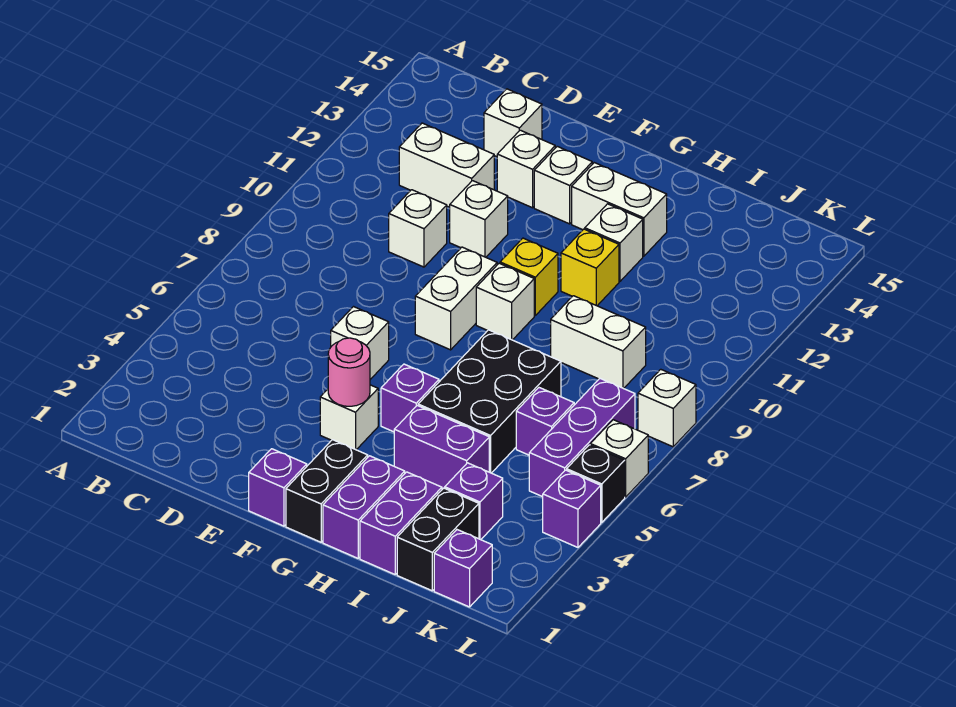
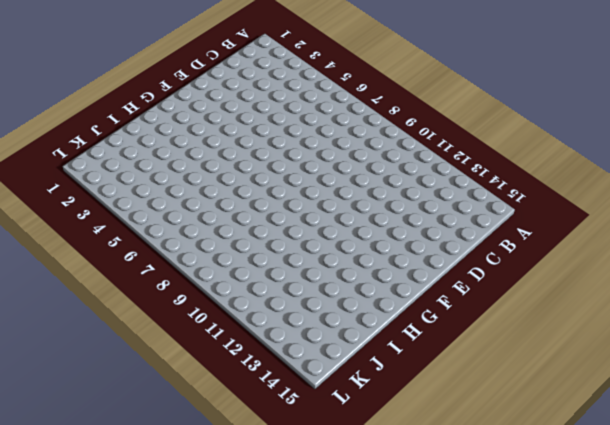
none -> white 1x2 brick [399,123,494,207]
none -> white 1x1 brick [389,190,447,267]
none -> white 1x1 brick [484,89,542,157]
none -> white 1x1 brick [331,307,389,380]

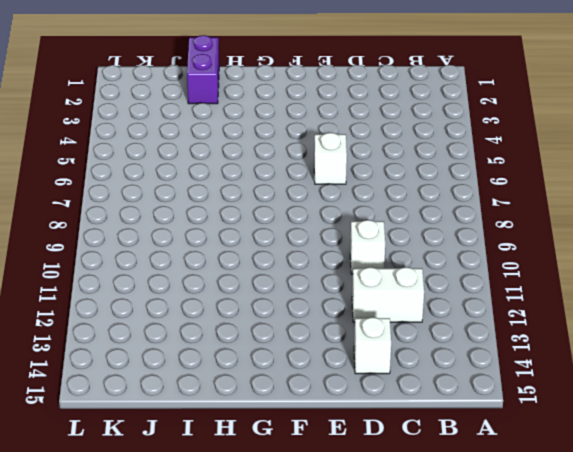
none -> white 1x1 brick [450,181,508,257]
none -> white 1x1 brick [497,130,555,208]
none -> purple 1x1 brick [249,449,307,526]
none -> white 1x1 brick [320,385,378,450]

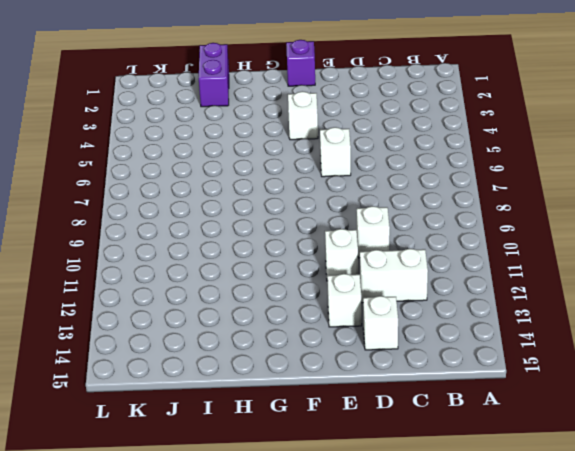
none -> white 1x2 brick [415,247,497,350]
none -> white 1x1 brick [534,146,592,224]
none -> black 1x2 brick [286,440,368,542]
none -> purple 1x1 brick [381,364,439,432]

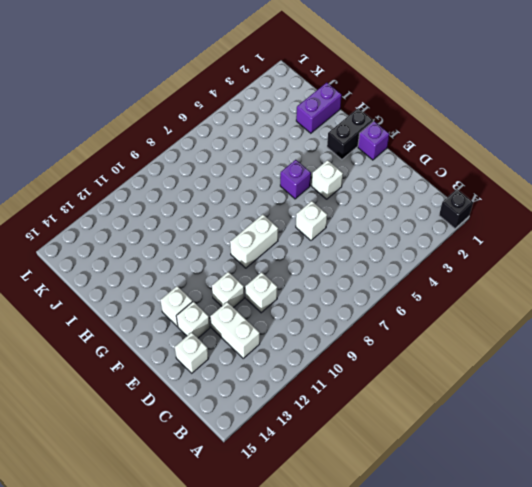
black 1x1 brick [439,189,473,229] -> black 1x1 brick moved to [567,445,625,522]
none -> white 1x1 brick [476,263,534,340]
none -> yellow 1x1 brick [500,238,558,315]
none -> white 1x2 brick [572,163,667,256]
none -> purple 1x2 brick [323,456,405,558]

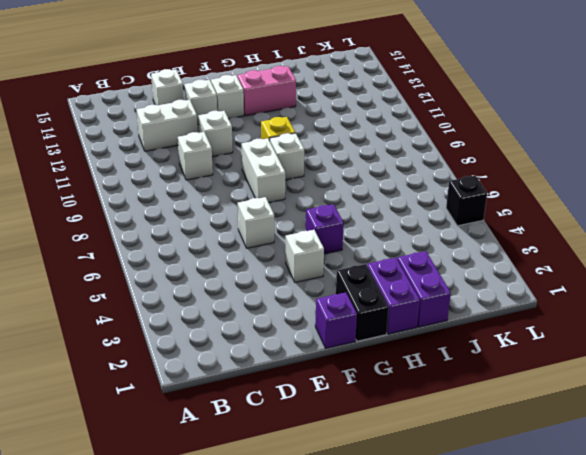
pink 1x2 brick [237,66,296,116] -> white 1x2 brick [572,163,667,256]
none -> purple 1x2 brick [394,405,489,489]
none -> black 2x3 brick [418,330,561,473]
none -> yellow 1x1 brick [561,229,619,306]
none -> white 1x1 brick [585,204,643,281]

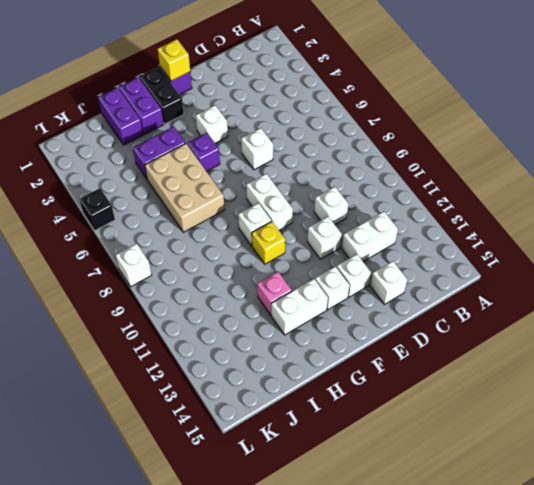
yellow 1x1 brick [158,39,190,81] -> yellow 1x1 brick moved to [561,229,619,306]
tan 2x3 brick [145,144,225,232] -> black 2x3 brick [418,330,561,473]
pink 1x1 brick [257,272,292,315] -> white 1x1 brick [585,204,643,281]
none -> white 1x2 brick [551,296,646,389]
none -> black 1x2 brick [397,488,479,591]
none -> purple 1x1 brick [445,463,503,540]
none -> purple 1x1 brick [516,388,574,455]

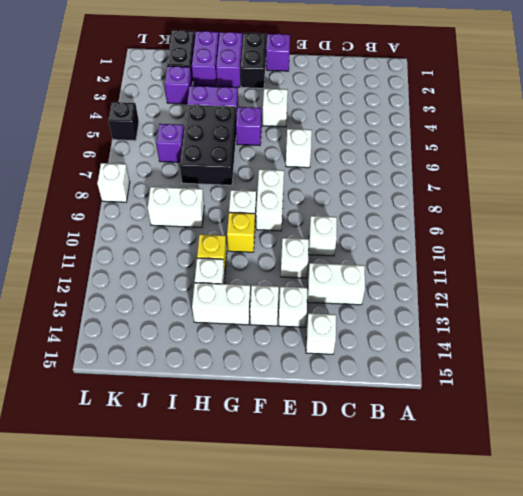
none -> purple 1x1 brick [434,530,492,607]
none -> purple 1x3 brick [529,379,635,497]
none -> purple 1x1 brick [543,470,601,547]
none -> white 1x1 brick [590,420,648,497]

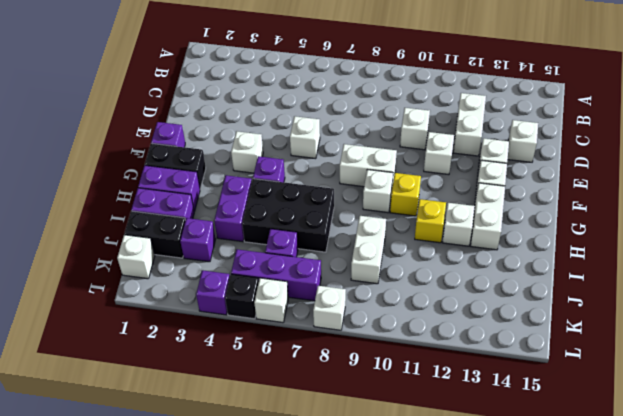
white 1x1 brick [117,235,155,279] -> purple 1x1 brick [434,530,492,607]
none -> pink 1x1 round brick [328,338,370,406]

